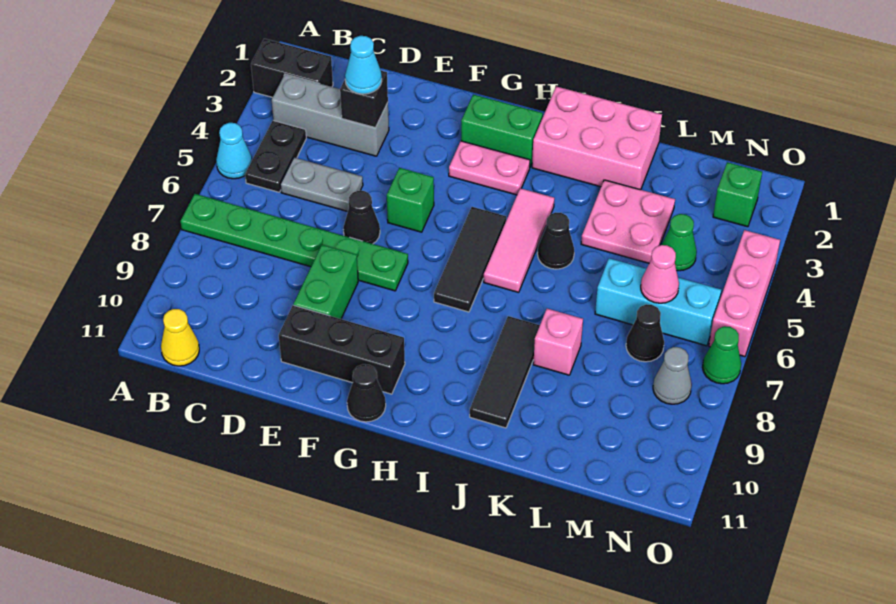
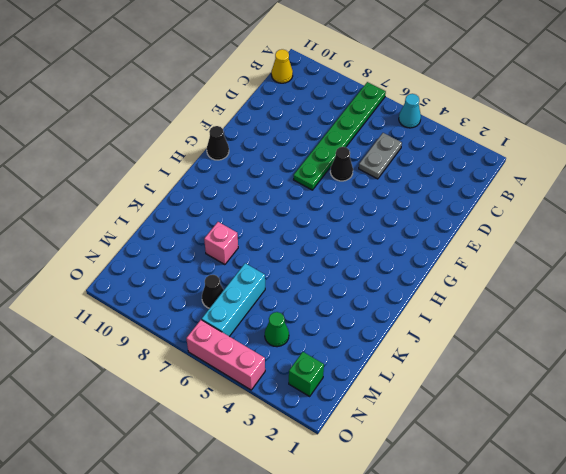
none -> black 1x2 brick [251,39,333,97]
none -> grey 1x3 brick [272,74,389,156]
none -> black 1x2 plate [245,121,306,192]
none -> green 1x2 brick [294,245,358,319]

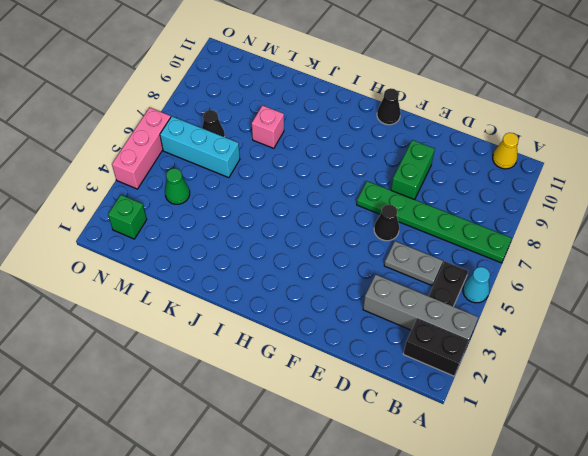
grey 1x4 brick [363,274,478,342] -> grey 1x3 brick [272,74,389,156]
none -> black 1x3 brick [279,305,405,394]
none -> green 1x1 brick [387,168,434,232]
none -> green 1x2 brick [461,94,543,167]
none -> pink 1x2 plate [449,141,530,195]

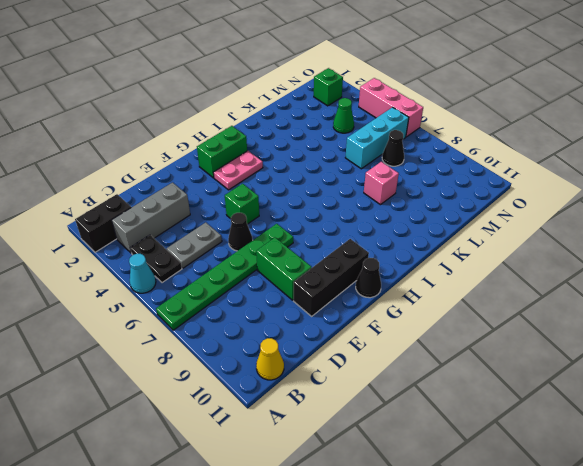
none -> black 1x3 tile [434,207,506,312]
none -> pink 2x3 brick [532,86,662,190]
none -> pink 1x3 tile [484,188,554,292]
none -> black 1x1 cone [537,212,574,269]

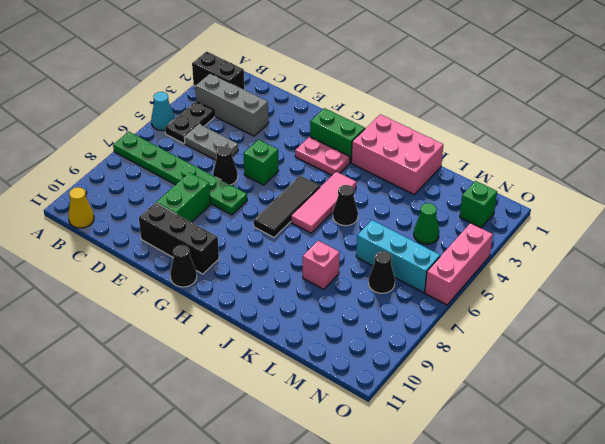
none -> black 1x3 tile [470,316,540,428]
none -> pink 2x2 plate [581,180,675,263]
none -> grey 1x1 cone [653,347,692,404]
none -> green 1x1 cone [702,326,741,384]

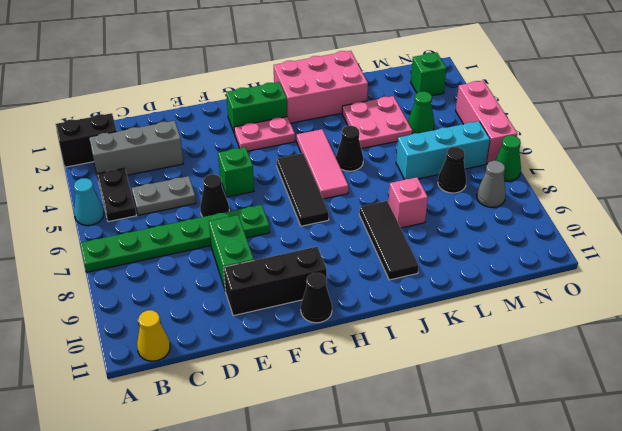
none -> black 1x1 brick [340,71,388,128]
none -> pink 1x1 cone [641,245,679,303]
none -> cyan 1x1 cone [345,36,382,94]

